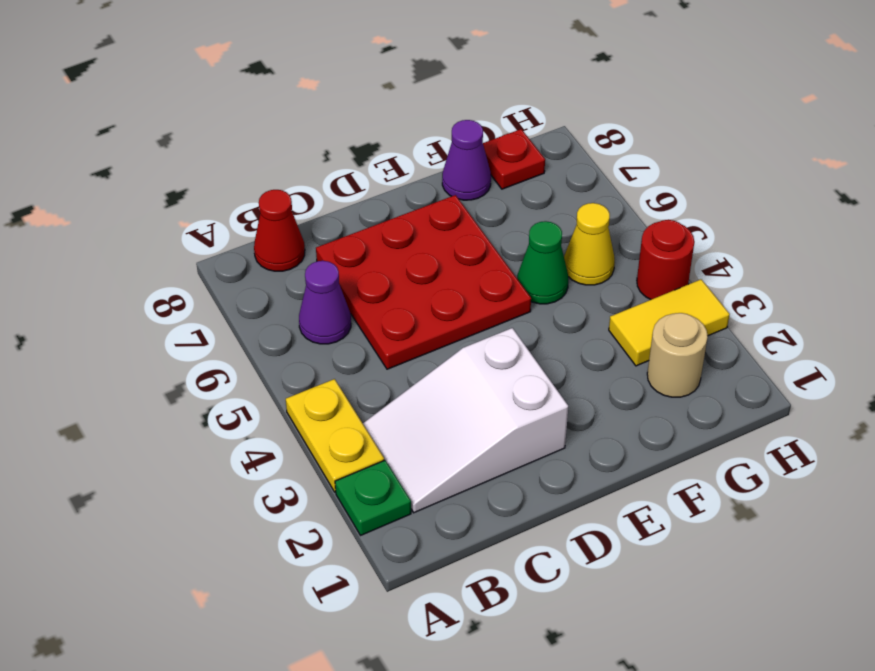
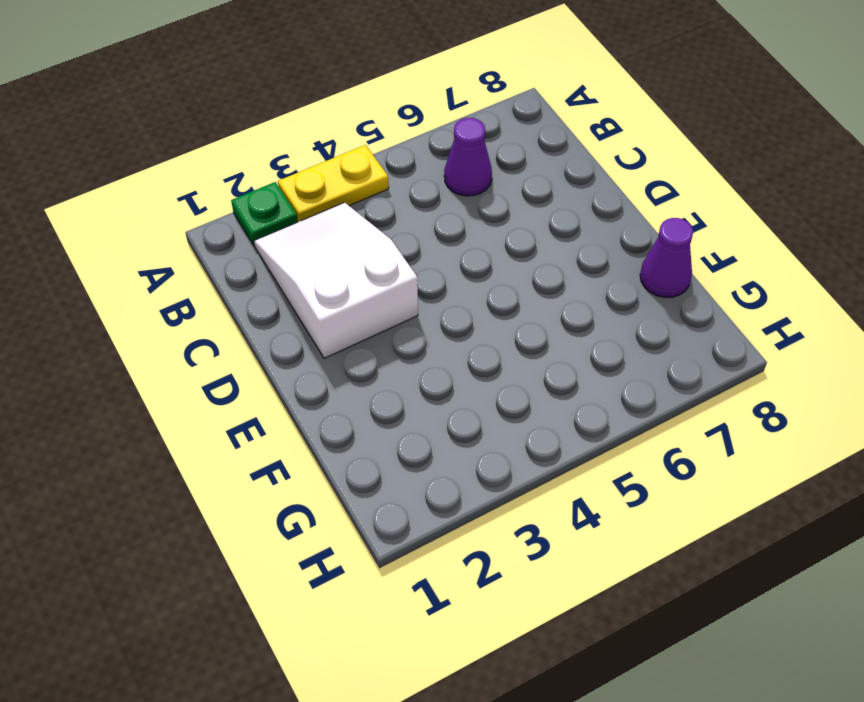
none -> red 1x1 cone [254,190,305,271]
none -> red 3x3 plate [316,195,531,369]
none -> green 1x1 cone [517,221,568,304]

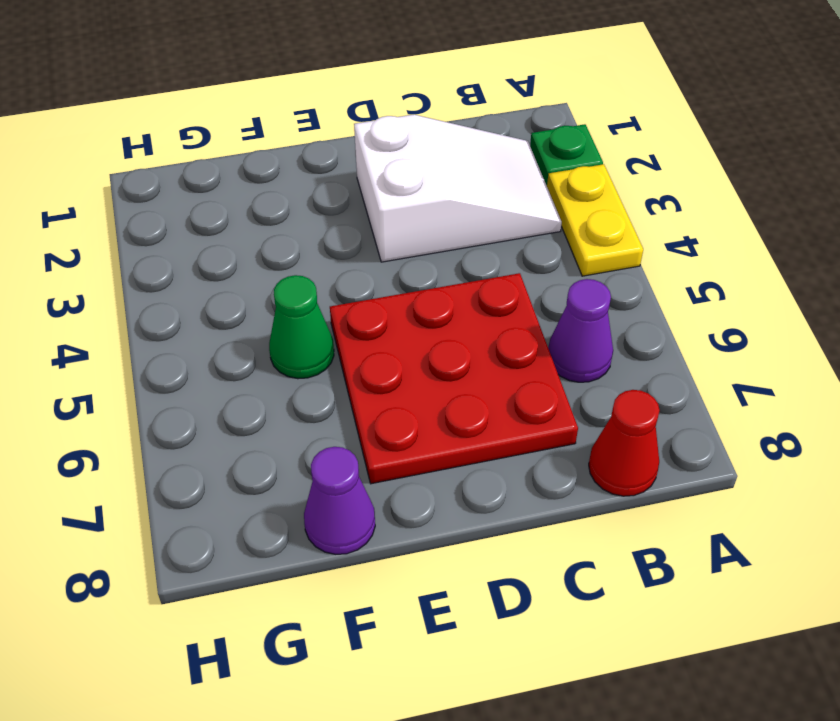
none -> tan 1x1 round brick [647,313,708,397]
none -> yellow 1x2 tile [609,279,730,366]
none -> yellow 1x1 cone [564,203,615,285]

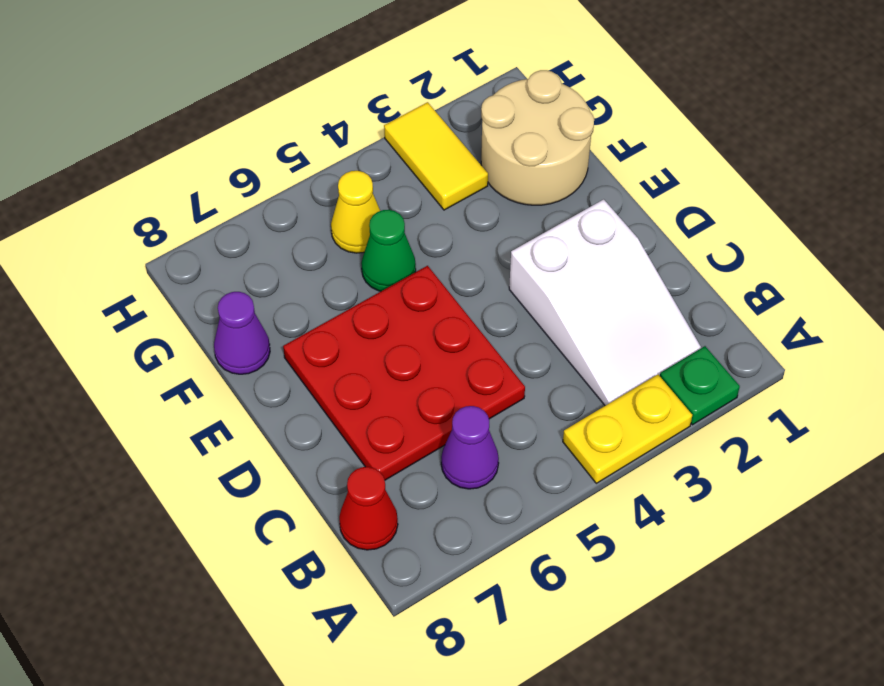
tan 2x2 round brick [481,70,594,205] -> tan 1x1 round brick [647,313,708,397]
none -> red 1x1 plate [483,129,545,189]
none -> red 1x1 round brick [637,220,694,300]

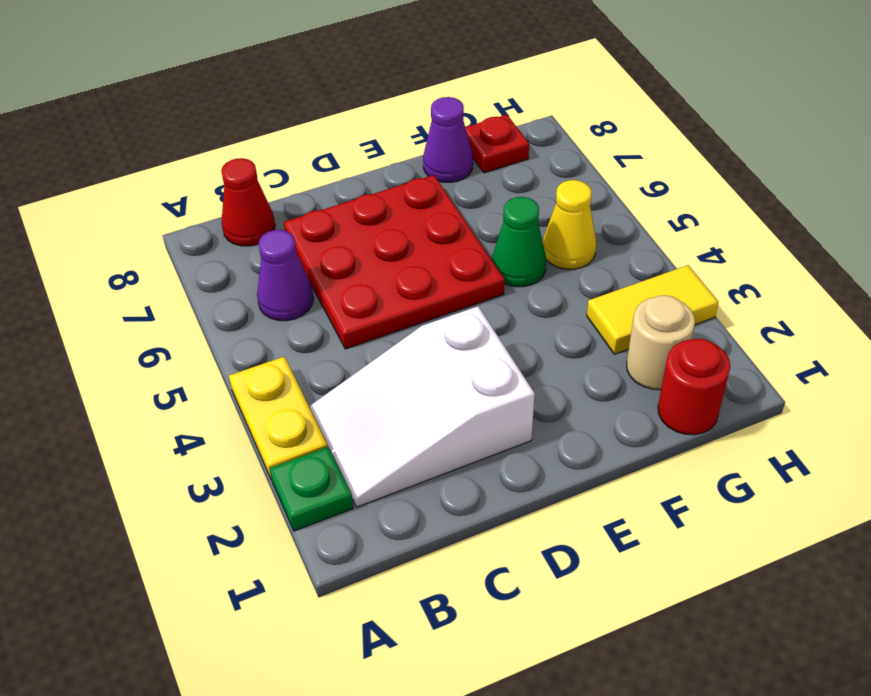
red 1x1 round brick [658,339,730,435] -> red 1x1 round brick moved to [637,220,694,300]

